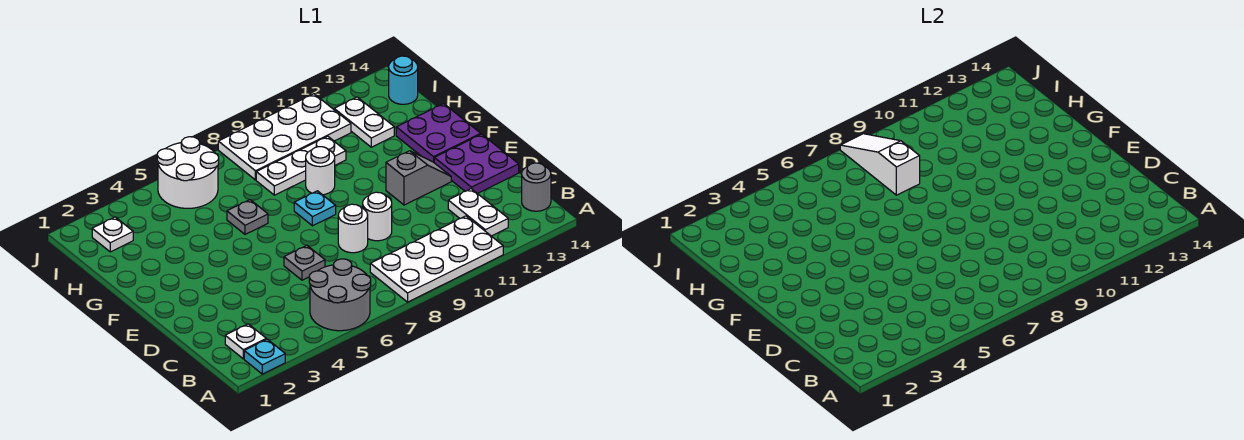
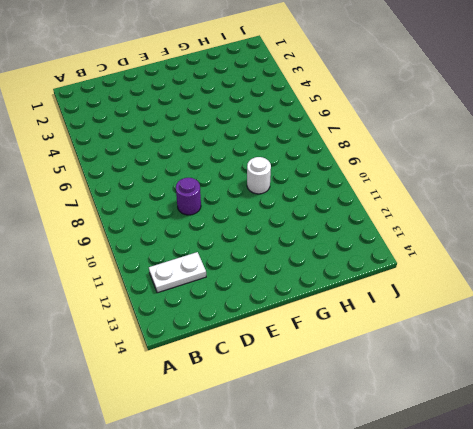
purple 1x1 round brick [176,178,201,215] -> white 1x1 round brick [363,192,392,241]
none -> cyan 1x1 plate [244,339,285,374]
none -> grey 2x2 round brick [309,259,371,331]
none -> white 2x4 plate [370,216,503,302]

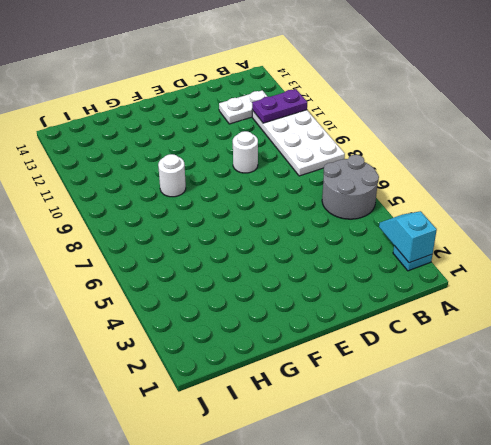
cyan 1x2 slope [379,211,437,263] -> none
purple 1x2 plate [252,89,307,123] -> none
none -> white 1x1 plate [225,324,266,359]
none -> grey 1x1 round brick [522,163,551,211]
none -> grey 1x1 plate [284,246,325,280]

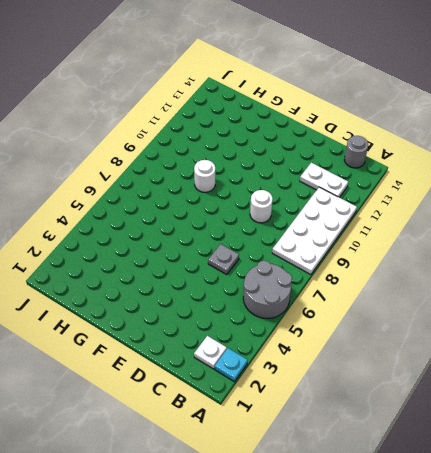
none -> white 1x1 round brick [338,204,368,253]
none -> purple 2x2 plate [434,134,519,194]
none -> grey 1x2 slope [386,151,451,205]

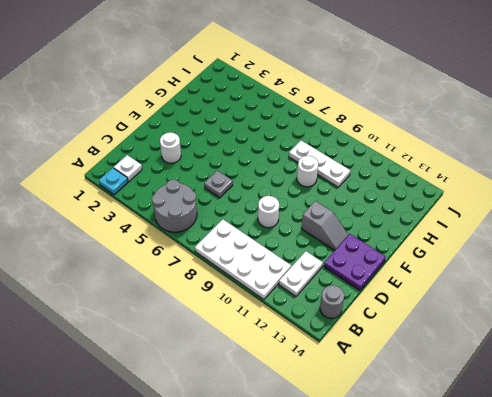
white 1x1 round brick [160,133,181,163] -> white 1x1 round brick moved to [338,204,368,253]
none -> cyan 1x1 plate [294,191,336,226]
none -> purple 2x2 plate [396,104,481,162]
none -> grey 1x1 plate [227,200,268,234]

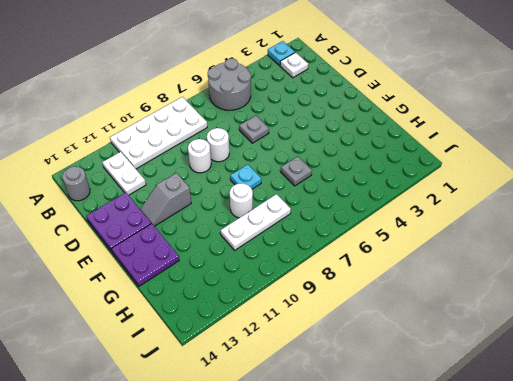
none -> white 1x2 plate [334,97,394,147]
none -> white 1x1 plate [92,217,133,252]
none -> white 2x2 round brick [157,137,219,208]

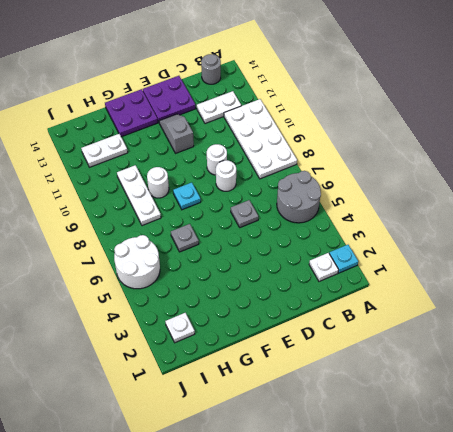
none -> white 2x4 plate [218,94,351,180]
none -> cyan 1x1 round brick [389,56,418,104]
none -> white 1x3 slope [840,134,920,195]

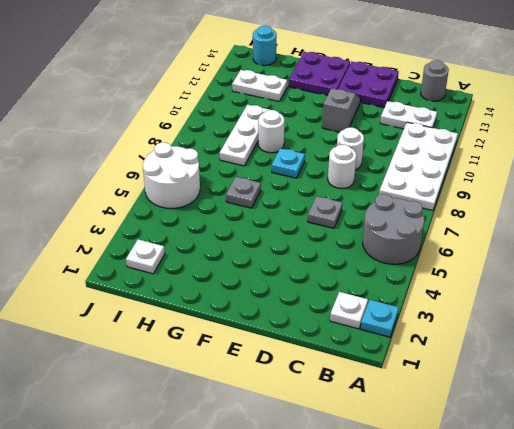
none -> white 2x4 plate [218,94,351,180]
none -> white 1x3 slope [840,134,920,195]

